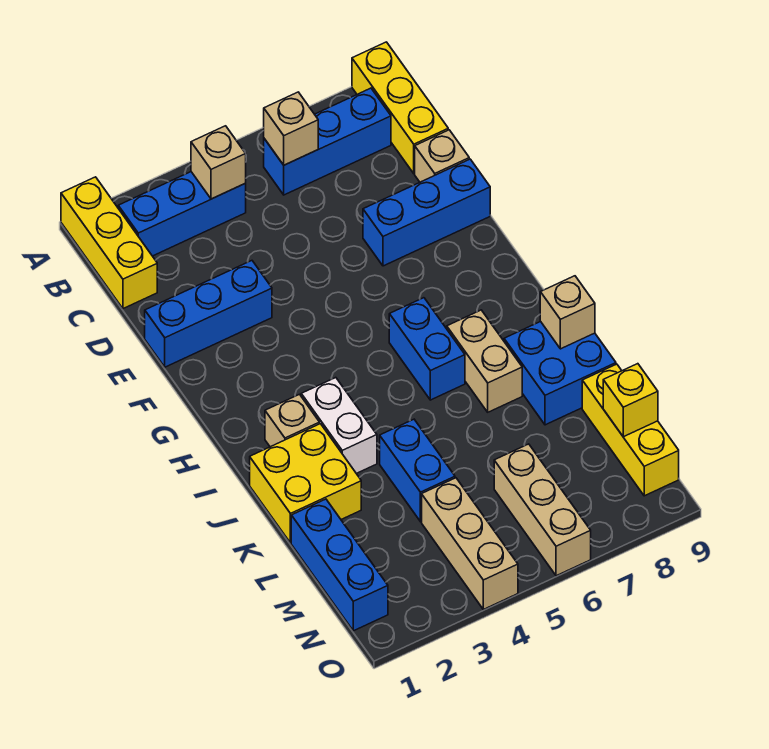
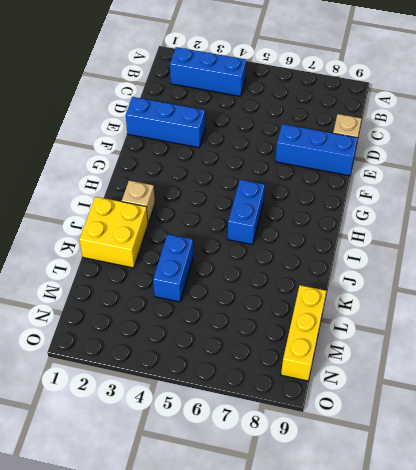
none -> yellow 1x3 brick [61,177,157,309]
none -> yellow 1x3 brick [352,42,448,174]
none -> blue 1x3 brick [264,88,391,195]

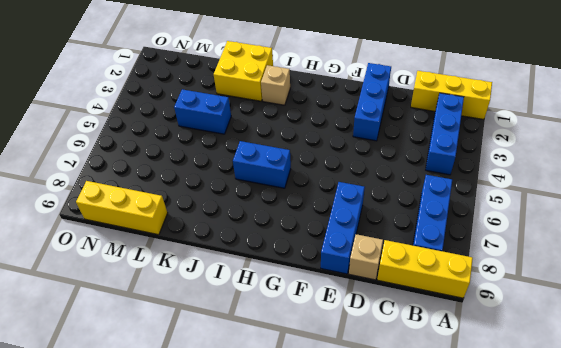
none -> white 1x2 brick [301,378,377,474]
none -> tan 1x2 brick [447,310,522,412]
none -> blue 2x2 brick [504,321,616,425]

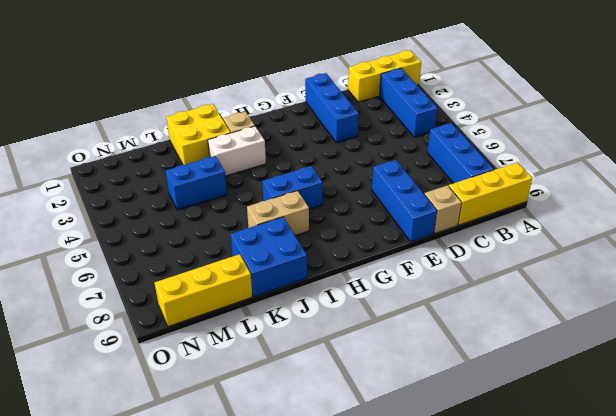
none -> blue 1x3 brick [291,499,388,631]
none -> tan 1x3 brick [422,478,518,609]
none -> tan 1x3 brick [494,444,591,576]

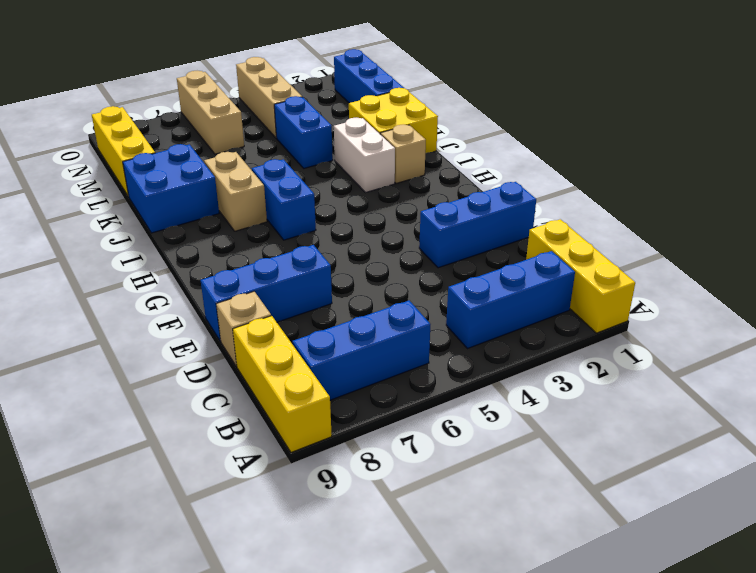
none -> tan 1x1 brick [191,126,246,199]
none -> tan 1x1 brick [264,92,318,165]
none -> tan 1x1 brick [540,276,595,349]

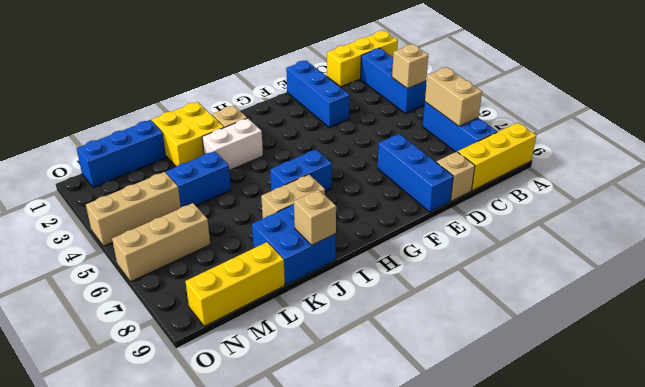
tan 1x2 brick [425,67,482,126] -> tan 1x1 brick [264,92,318,165]
none -> yellow 1x1 brick [603,364,658,437]

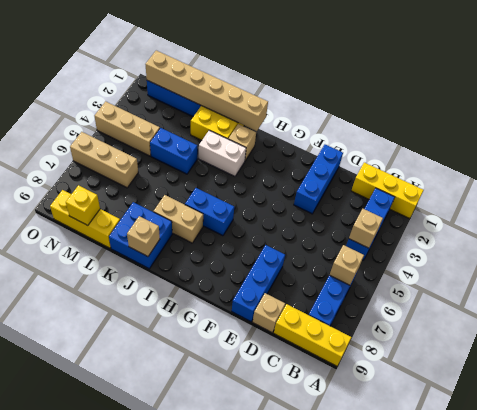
tan 1x6 brick [145,50,268,131] -> none

